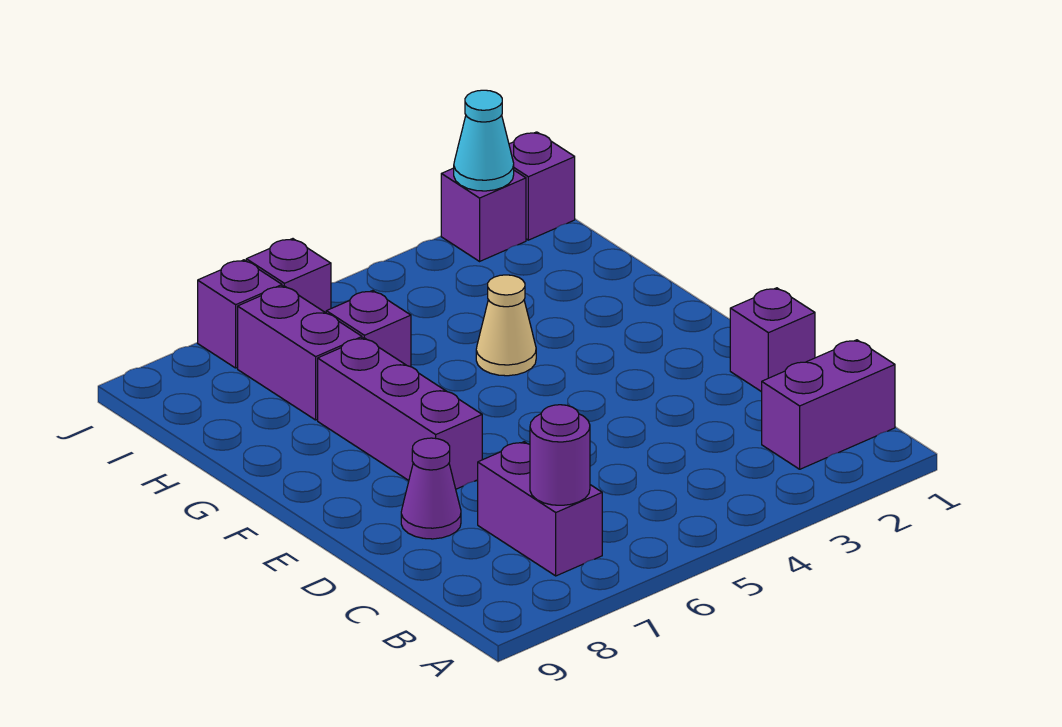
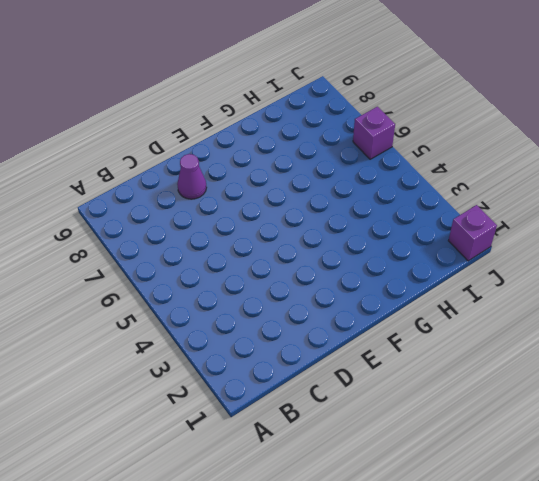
none -> purple 1x2 brick [762,340,895,469]
none -> purple 1x2 brick [478,442,602,576]
none -> purple 1x1 brick [730,288,815,392]

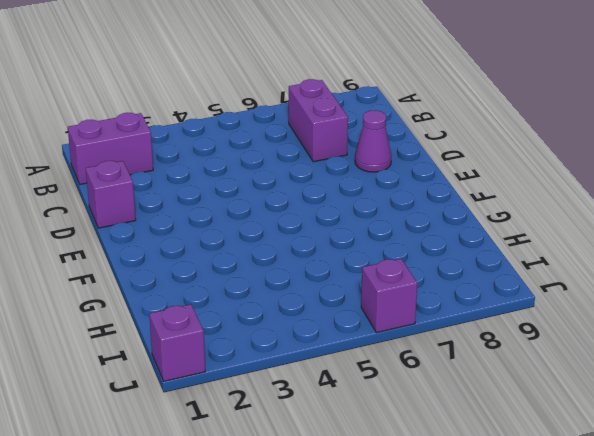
none -> purple 1x3 brick [318,338,482,489]
none -> tan 1x1 cone [476,275,536,376]
none -> purple 1x1 brick [326,291,411,367]

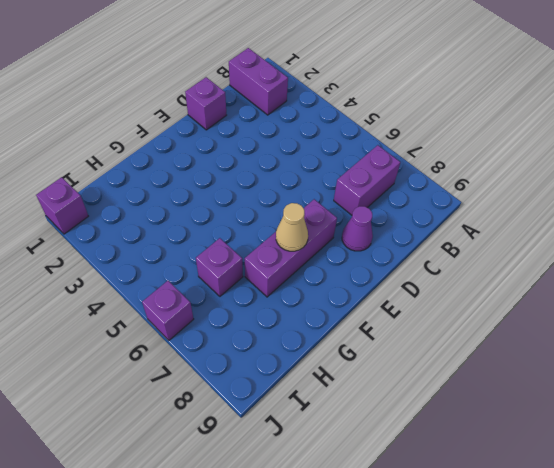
tan 1x1 cone [276,203,308,251] -> tan 1x1 cone moved to [476,275,536,376]
none -> purple 1x2 brick [238,286,362,420]
none -> purple 1x1 brick [441,168,526,261]
none -> purple 1x1 brick [198,260,282,368]

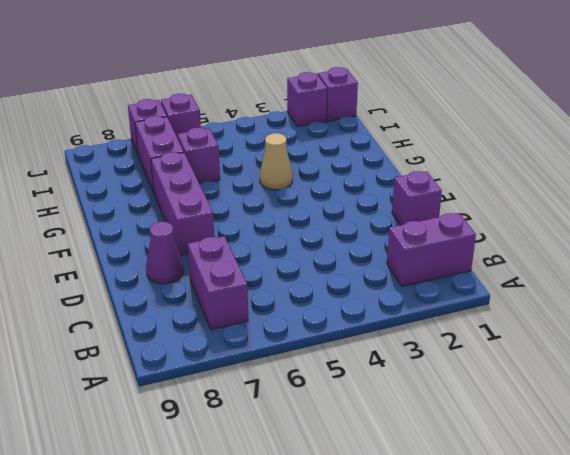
none -> purple 1x1 round brick [530,405,590,505]
none -> cyan 1x1 cone [454,90,514,191]

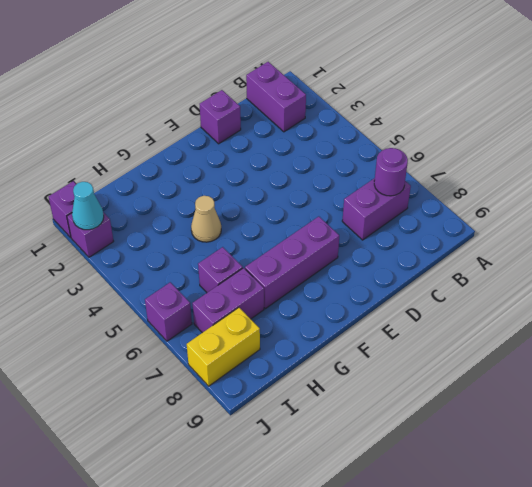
yellow 1x2 brick [187,308,260,386] -> none
none -> purple 1x1 cone [401,438,461,539]
none -> purple 1x1 brick [198,260,282,368]

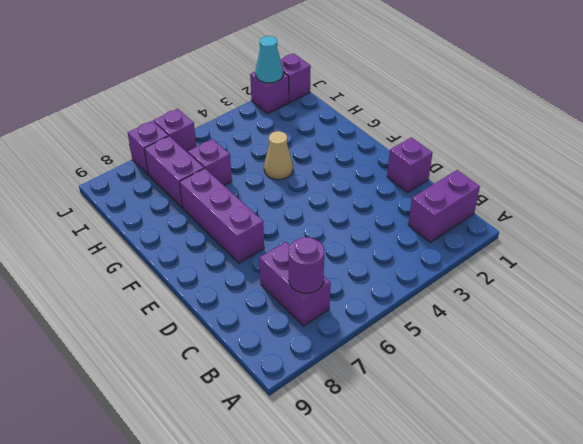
none -> purple 1x1 cone [401,438,461,539]

